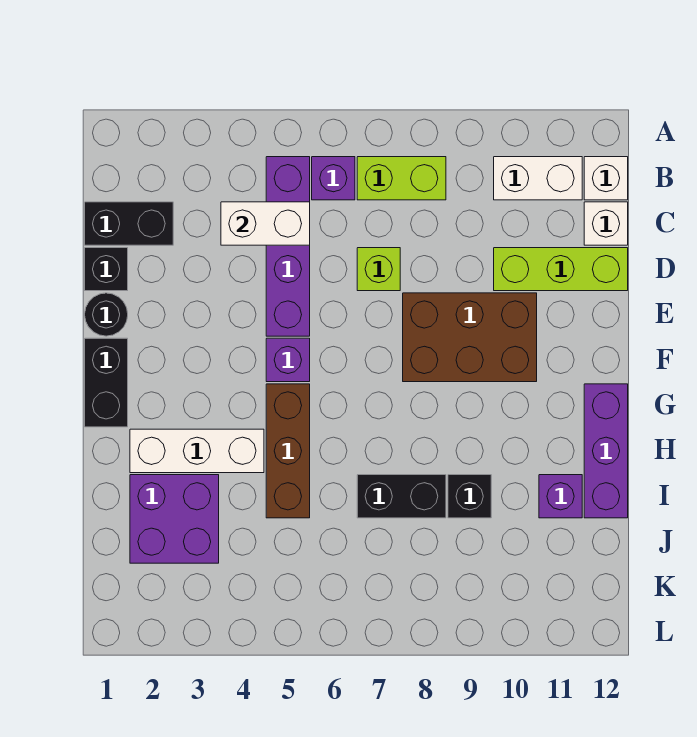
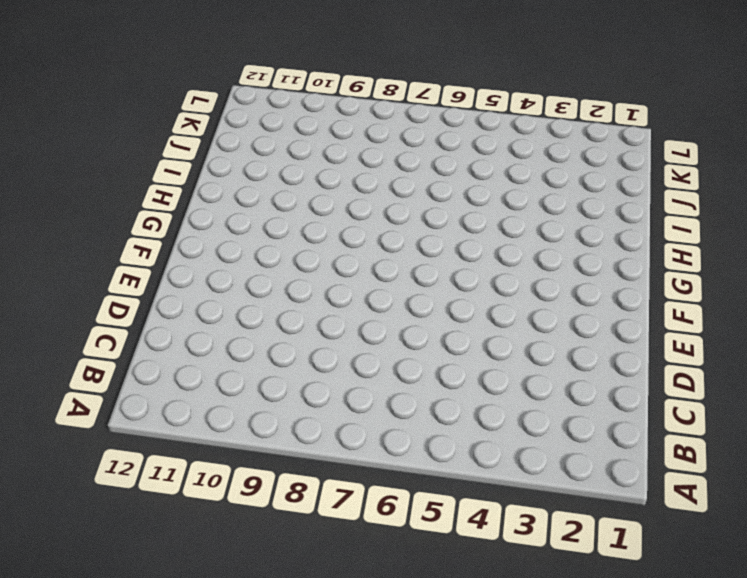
none -> purple 1x4 brick [266,157,310,336]
none -> purple 1x1 brick [312,157,355,200]
none -> lime 1x2 brick [357,157,446,200]

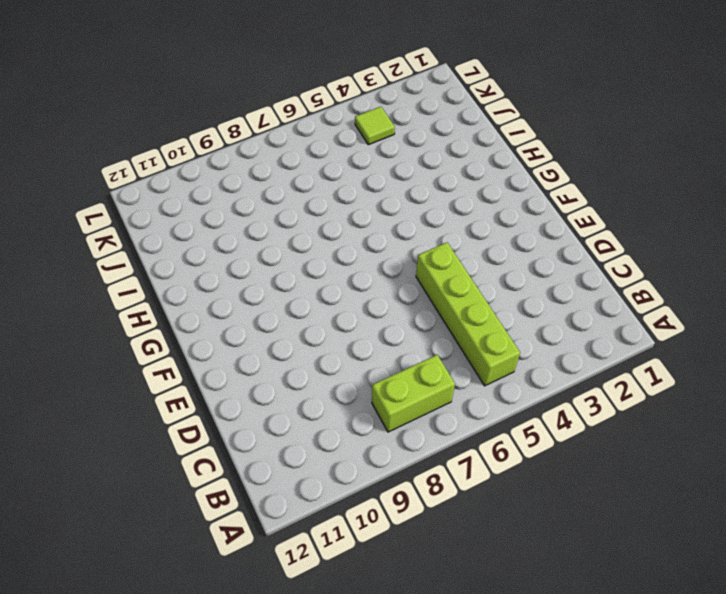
lime 1x4 brick [416,243,520,386] -> purple 1x4 brick [266,157,310,336]
lime 1x1 tile [355,107,395,145] -> none
none -> purple 1x1 brick [312,157,355,200]
none -> white 1x2 brick [494,157,582,200]
none -> white 1x1 brick [584,157,628,200]

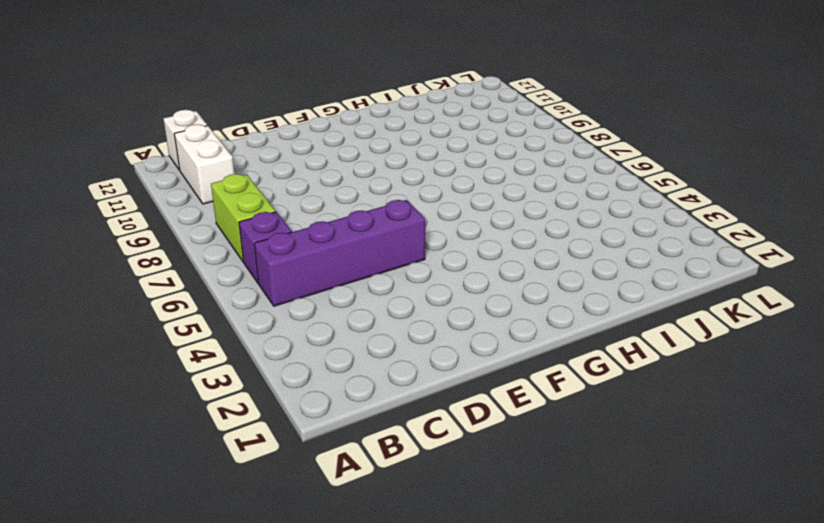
none -> black 1x2 brick [85,202,173,245]
none -> white 1x1 brick [584,202,628,245]
none -> black 1x1 brick [85,248,128,291]

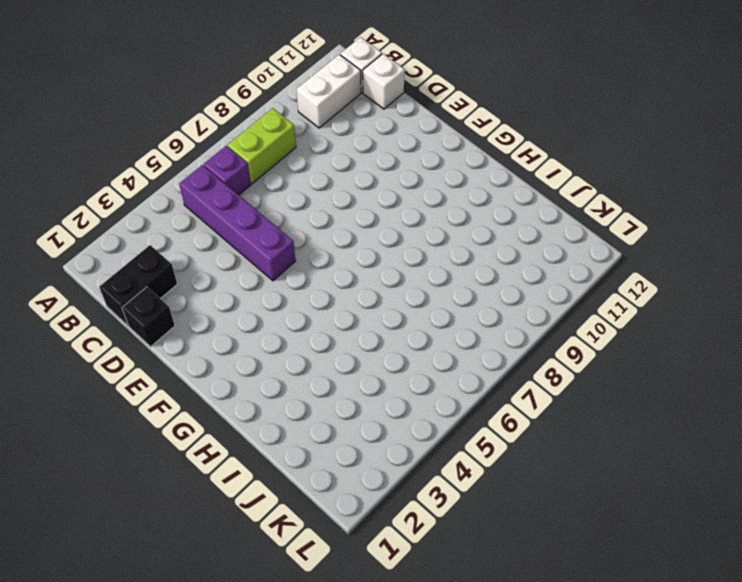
none -> lime 1x1 brick [357,248,400,291]
none -> lime 1x3 brick [494,248,628,291]
none -> black 1x1 round brick [85,293,128,336]

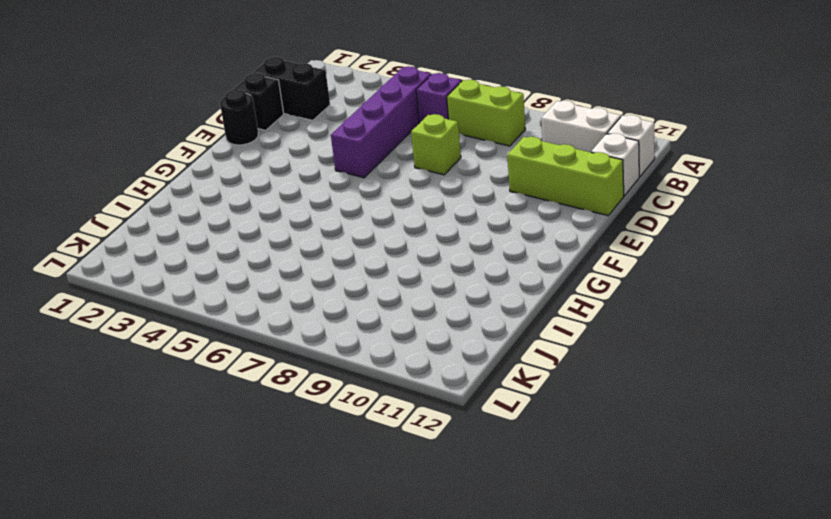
none -> brown 2x3 brick [403,293,537,382]
none -> black 1x2 brick [85,338,128,427]
none -> purple 1x1 brick [266,338,310,382]

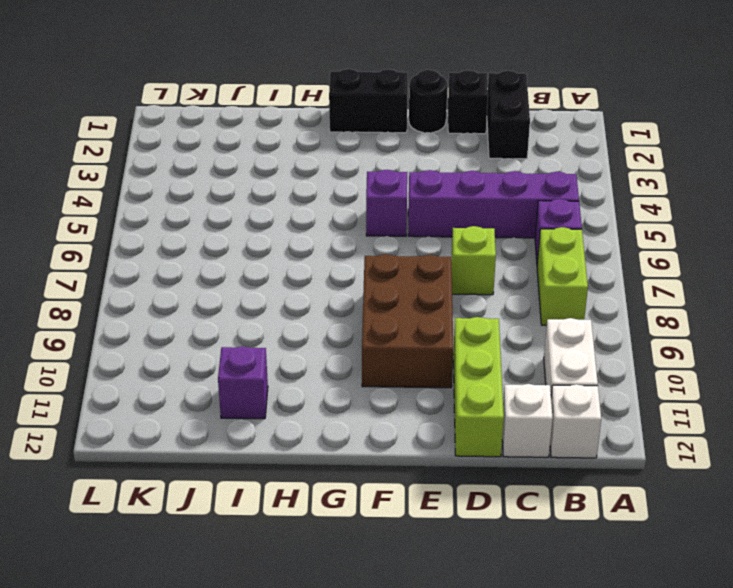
none -> brown 1x3 brick [266,384,310,518]
none -> purple 1x3 brick [584,384,628,518]
none -> white 1x3 brick [130,429,264,473]

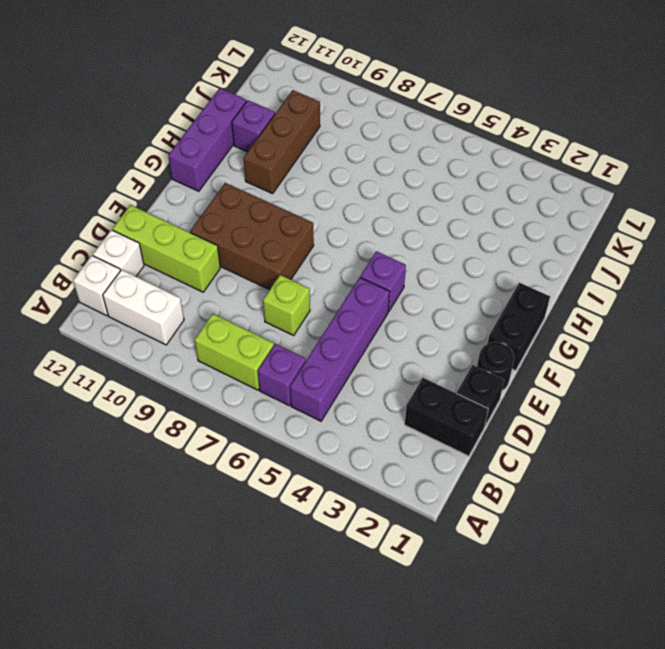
brown 1x3 brick [243,90,320,194] -> brown 1x3 brick moved to [266,384,310,518]
none -> white 1x3 brick [130,429,264,473]
none -> purple 2x2 brick [130,475,219,563]
none -> black 1x2 brick [357,475,446,518]

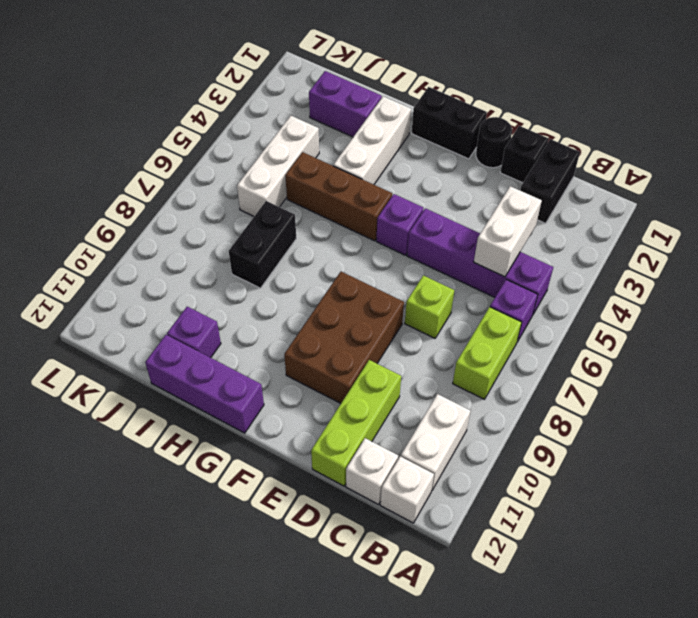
purple 1x2 brick [309,71,382,137] -> purple 2x2 brick [130,475,219,563]
white 1x3 brick [237,116,319,216] -> none
none -> black 1x1 brick [448,475,491,518]

